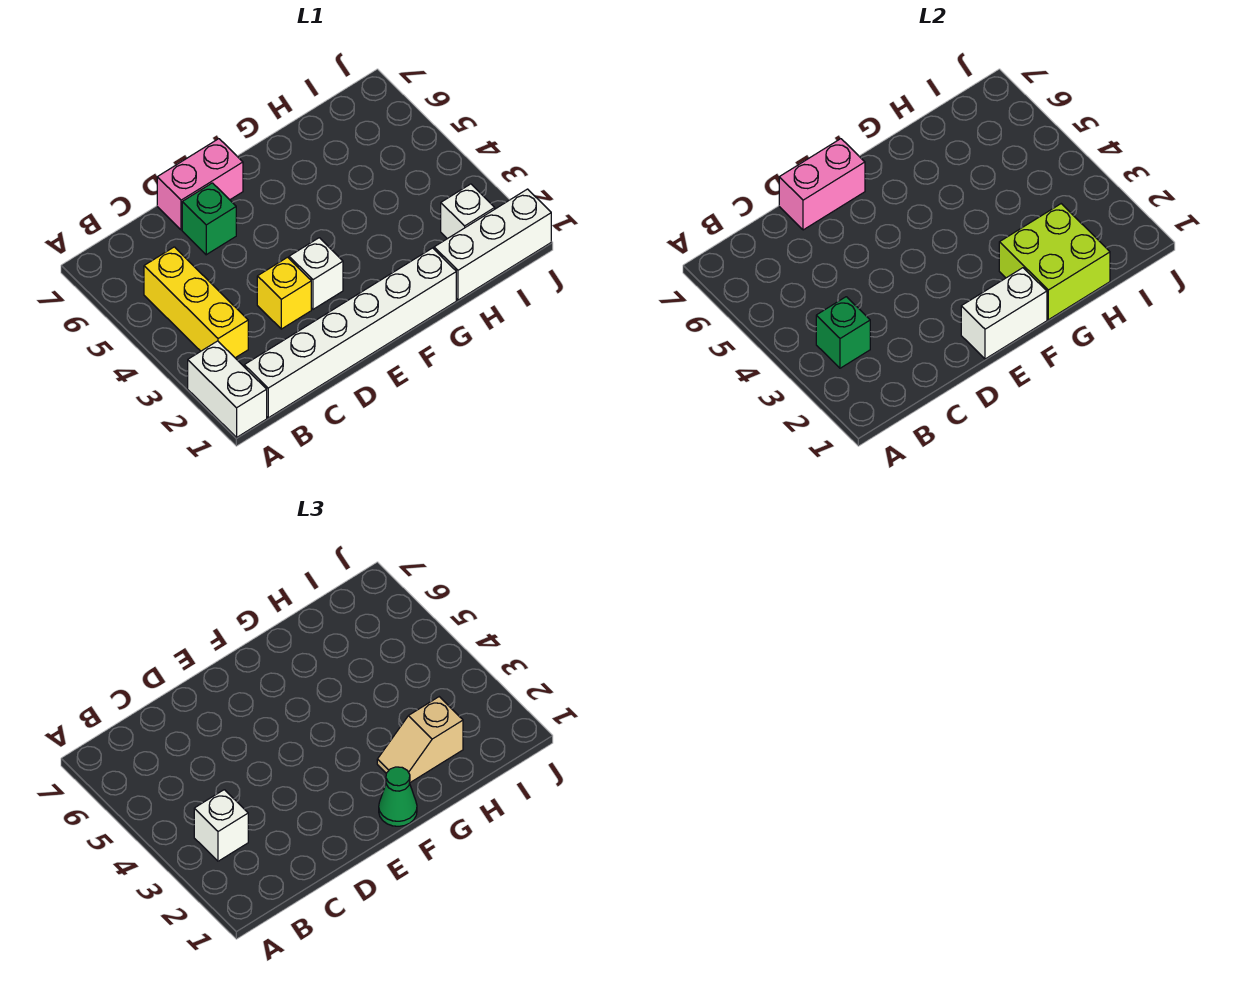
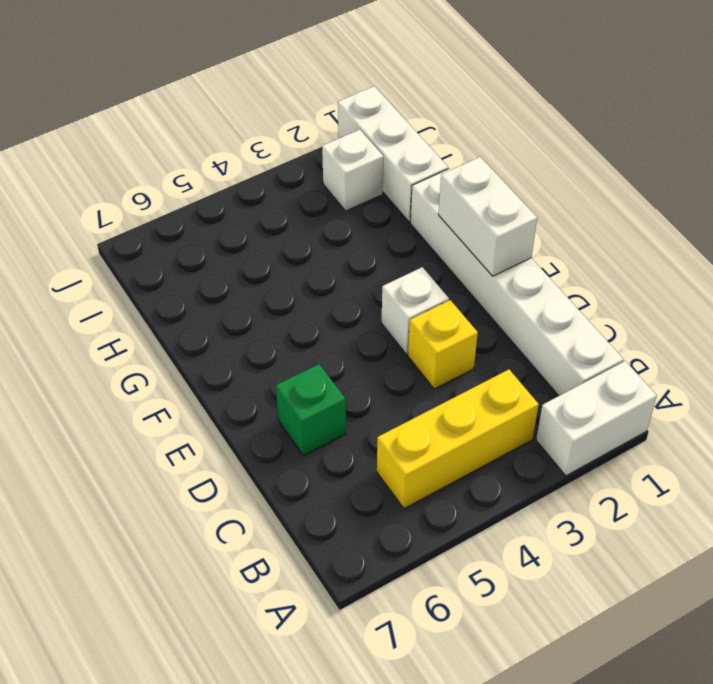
none -> pink 1x2 brick [157,139,243,230]
none -> green 1x1 brick [816,297,870,368]
none -> pink 1x2 brick [779,139,865,230]

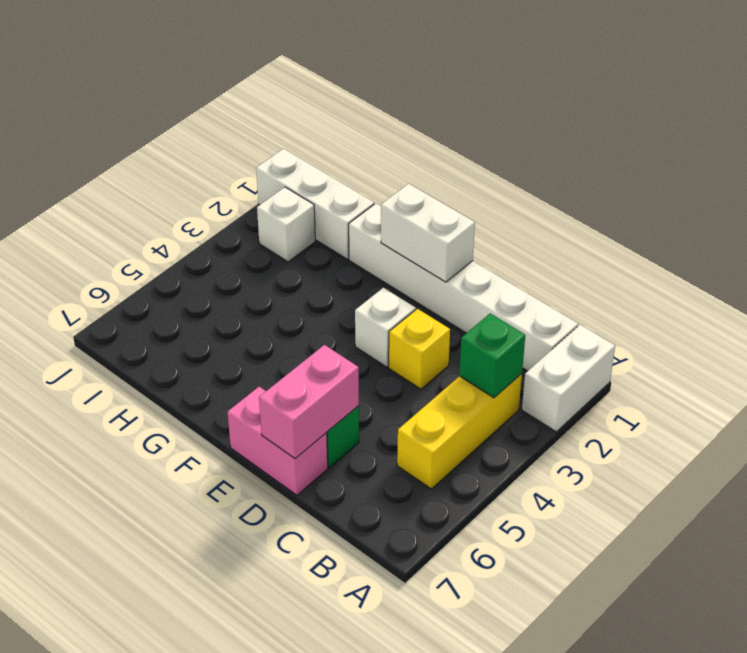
pink 1x2 brick [259,345,359,458] -> pink 1x2 brick turned to [779,139,865,230]
none -> lime 2x2 brick [999,204,1110,320]
none -> white 1x1 brick [194,790,248,861]
none -> green 1x1 cone [379,767,417,826]

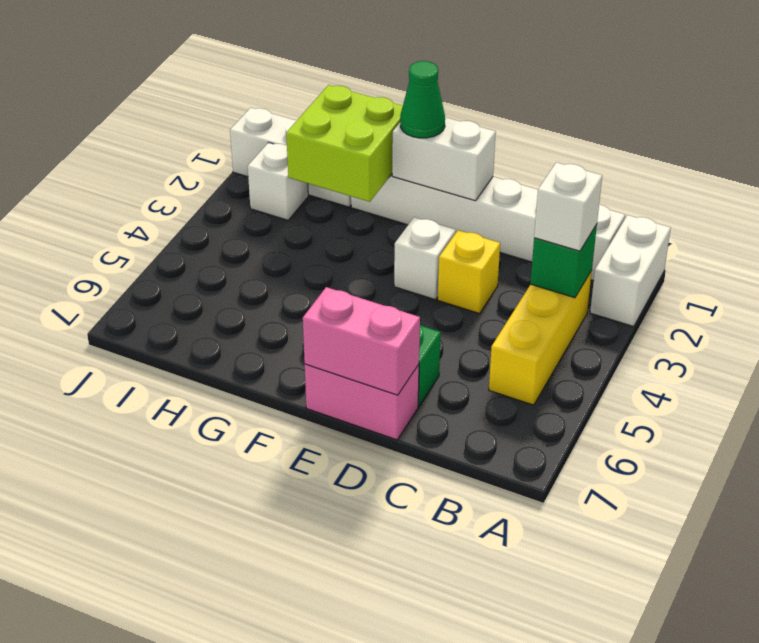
none -> tan 1x2 slope [377,697,463,782]

